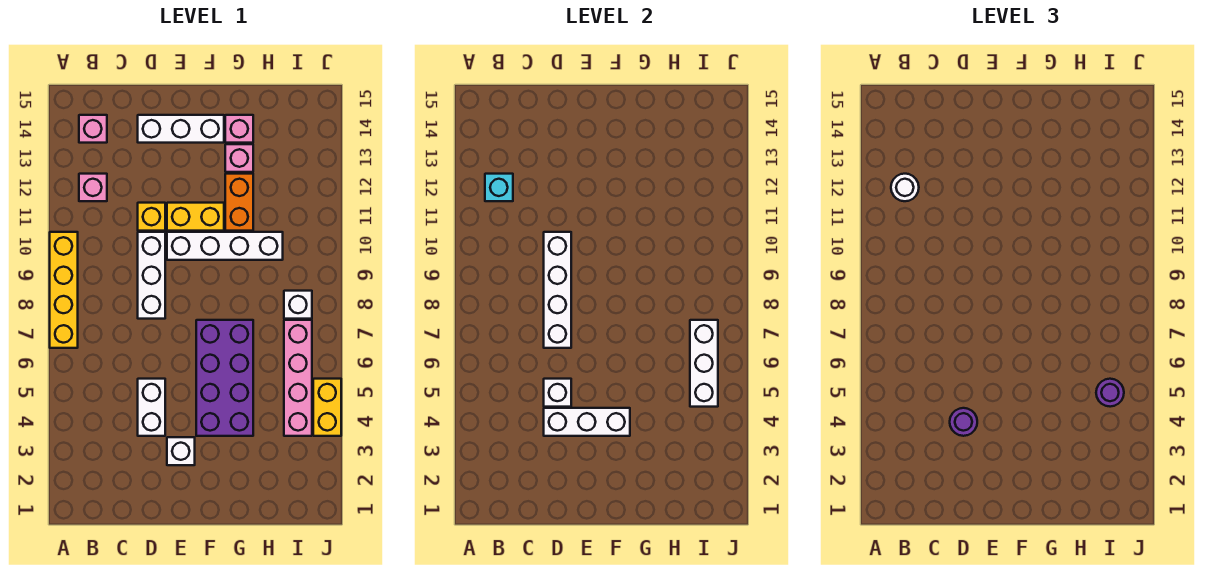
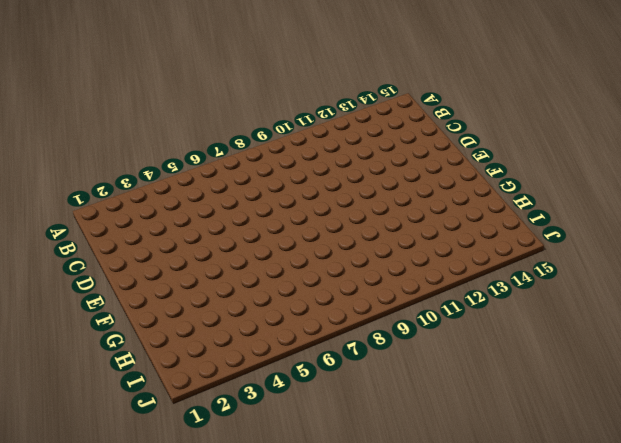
none -> yellow 1x4 brick [50,232,78,348]
none -> pink 1x1 brick [79,174,107,201]
none -> pink 1x1 brick [79,115,107,143]

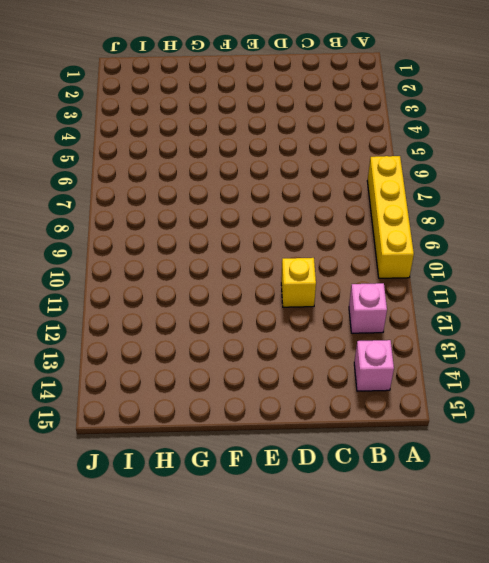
none -> white 1x2 brick [138,379,165,436]
none -> white 1x3 brick [138,232,165,319]
none -> white 1x3 brick [138,115,224,143]

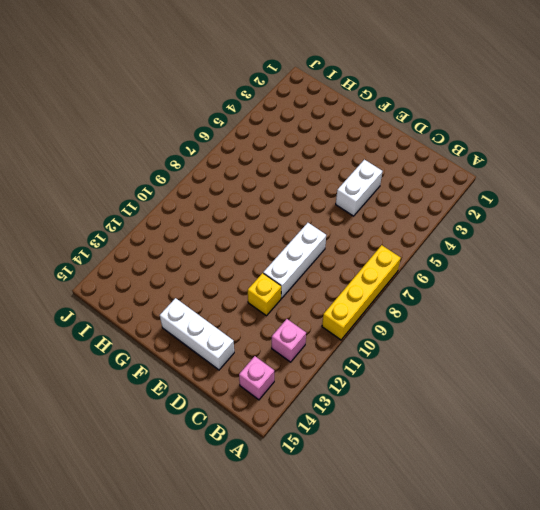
none -> white 1x1 brick [167,437,195,465]
none -> white 1x4 brick [167,232,283,260]
none -> yellow 1x2 brick [167,203,224,231]

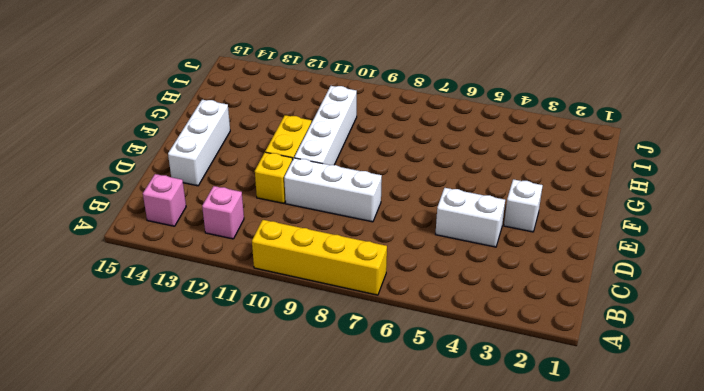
none -> purple 2x4 brick [196,320,253,436]
none -> orange 1x2 brick [225,174,253,231]
none -> pink 1x1 brick [225,144,253,172]

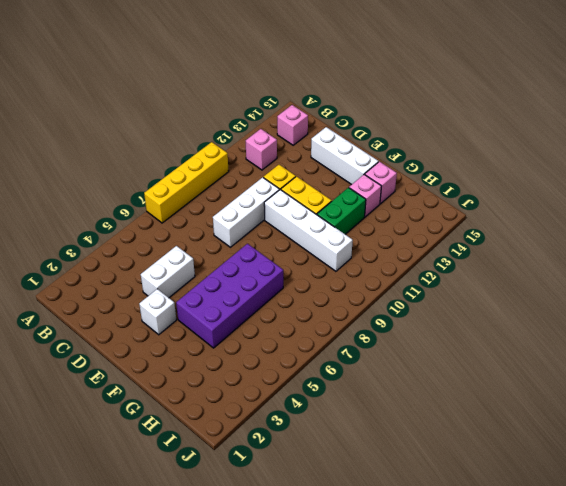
green 1x2 brick [317,188,366,234] -> orange 1x2 brick [225,174,253,231]
none -> pink 1x4 brick [284,320,312,436]
none -> white 1x1 brick [284,291,312,319]
none -> yellow 1x2 brick [313,379,341,436]

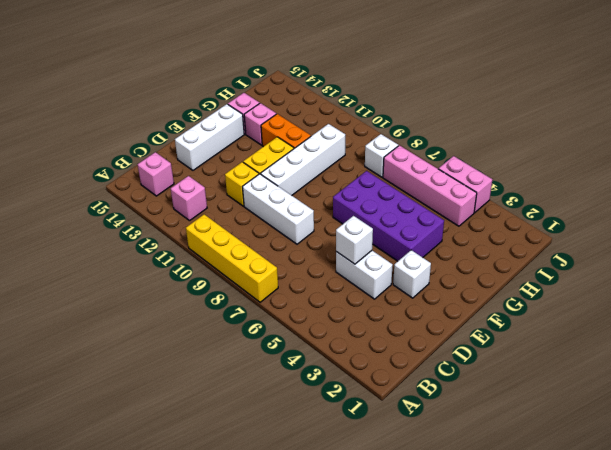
pink 1x2 brick [438,156,492,213] -> yellow 1x2 brick [313,379,341,436]
none -> cyan 1x1 brick [485,174,513,201]
none -> white 1x3 brick [544,408,630,436]
none -> white 1x4 brick [544,232,571,348]

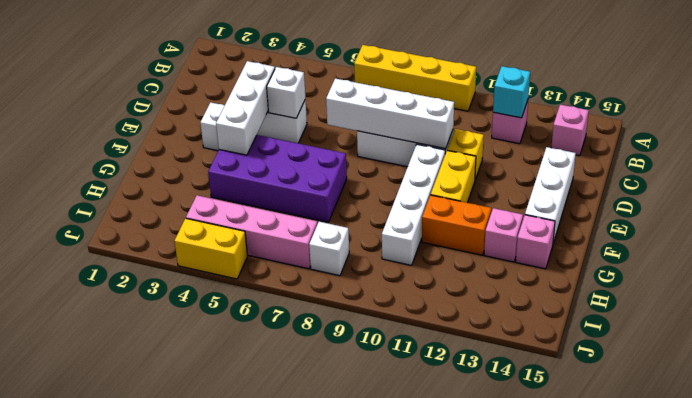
none -> white 1x3 brick [690,320,718,407]
none -> white 1x1 round brick [891,174,919,201]
none -> purple 1x1 round brick [950,408,977,436]

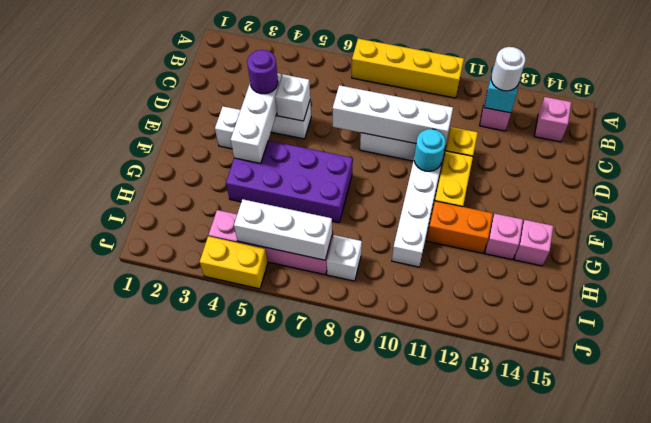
cyan 1x1 round brick [414,129,446,171] -> none
none -> white 1x3 brick [138,115,224,143]
none -> purple 1x1 round brick [1096,379,1124,407]

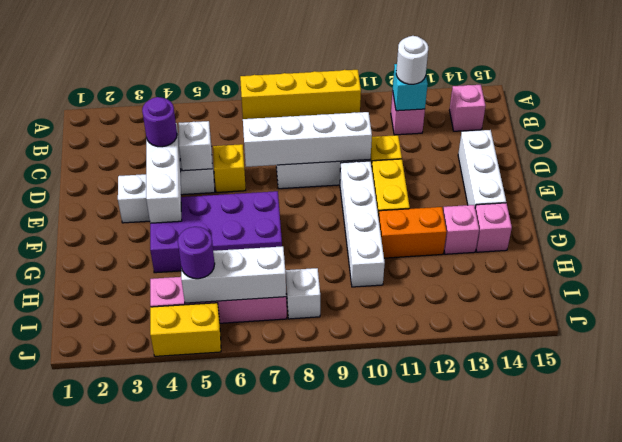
yellow 1x1 brick [213,144,246,192] -> none

